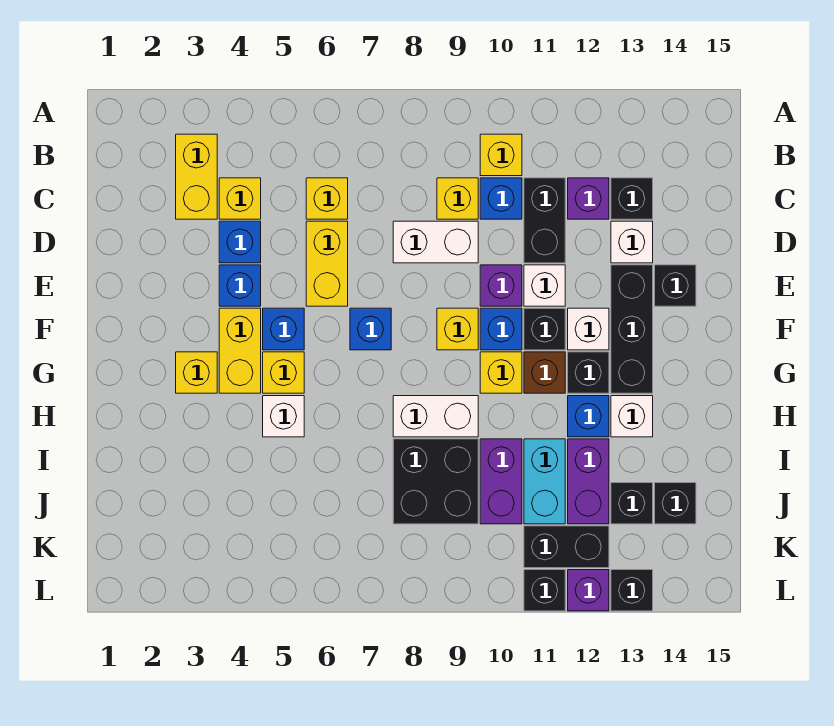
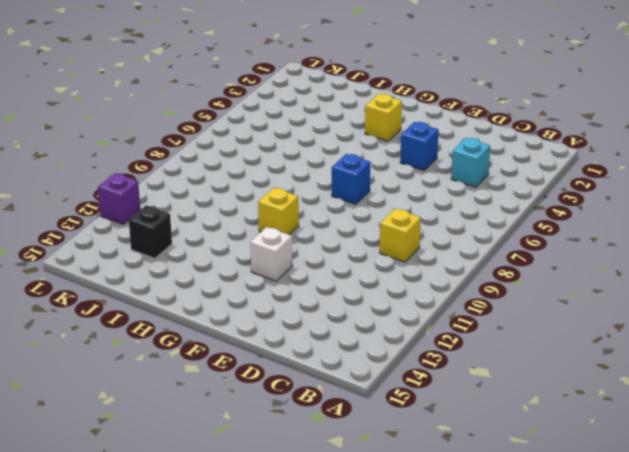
cyan 1x1 brick [451,138,490,187] -> yellow 1x1 brick [219,178,261,219]
none -> yellow 1x2 brick [176,134,217,219]
none -> yellow 1x1 brick [480,134,522,176]
none -> yellow 1x1 brick [306,178,348,219]
none -> blue 1x1 brick [480,178,522,219]

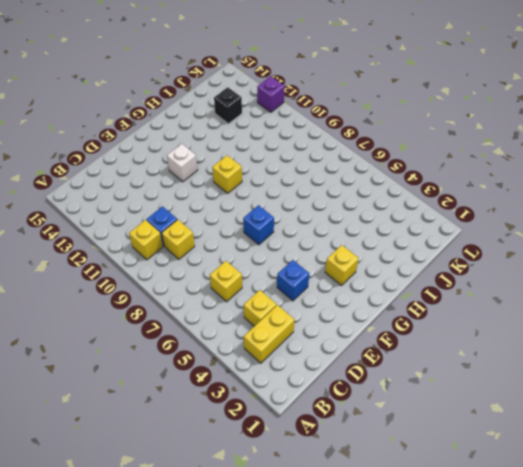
none -> black 1x2 brick [524,178,565,263]
none -> purple 1x1 brick [568,178,609,219]
none -> black 1x1 brick [611,178,653,219]
none -> blue 1x1 brick [219,221,261,263]

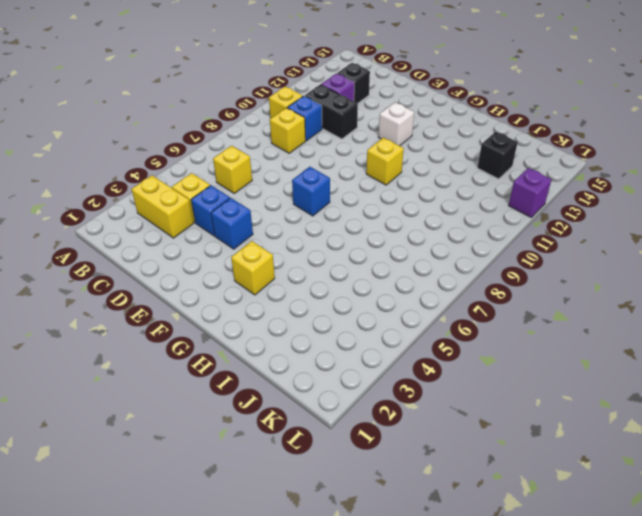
none -> yellow 1x2 brick [306,221,348,306]
none -> white 1x2 brick [393,221,478,263]
none -> white 1x1 brick [611,221,653,263]
none -> purple 1x1 brick [480,265,522,306]

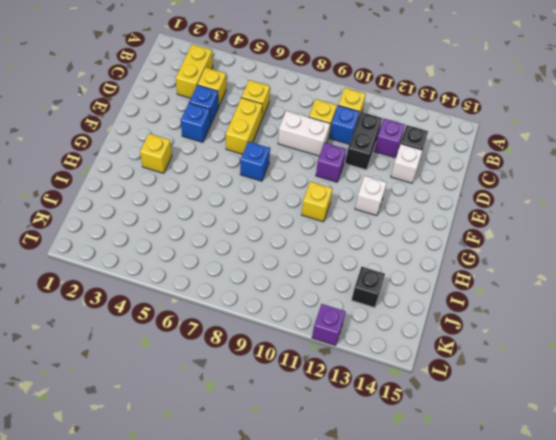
none -> white 1x1 brick [524,265,565,306]
none -> black 1x3 brick [611,265,653,393]
none -> black 1x1 brick [655,265,696,306]
none -> yellow 1x2 brick [219,308,261,393]

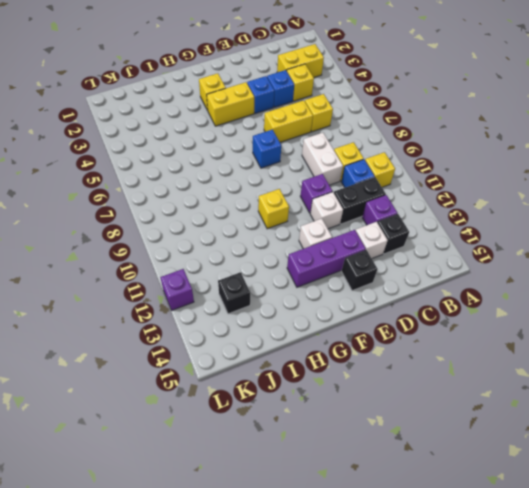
purple 1x3 brick [287,230,366,287] -> black 1x3 brick [611,265,653,393]
none -> blue 1x1 brick [263,308,304,350]
none -> yellow 1x1 brick [437,308,478,350]
none -> blue 1x1 brick [480,308,522,350]
none -> black 1x1 brick [524,308,565,350]

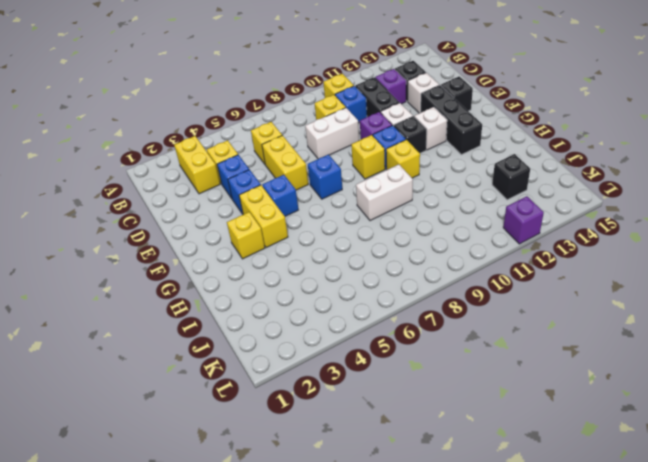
none -> yellow 1x1 brick [263,352,304,393]
none -> brown 1x1 brick [524,352,565,393]
none -> black 1x1 brick [568,352,609,393]
none -> white 1x1 brick [263,396,304,437]

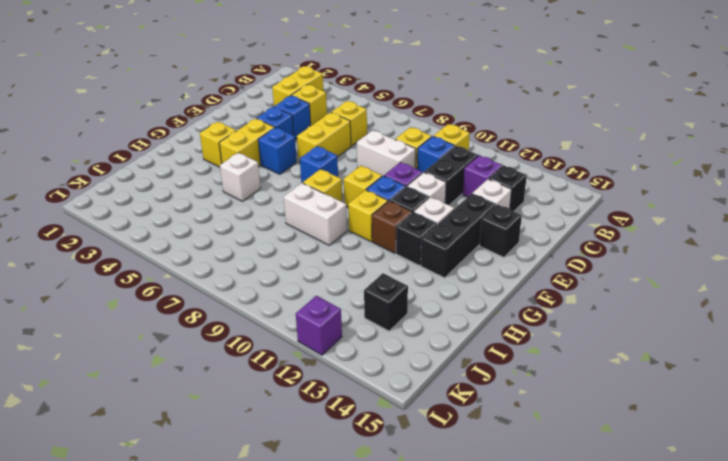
yellow 1x1 brick [303,169,342,202] -> yellow 1x1 brick moved to [263,352,304,393]
none -> blue 1x1 brick [568,396,609,437]
none -> white 1x1 brick [611,396,653,437]
none -> black 2x2 brick [393,439,478,524]
none -> purple 1x2 brick [480,439,522,524]

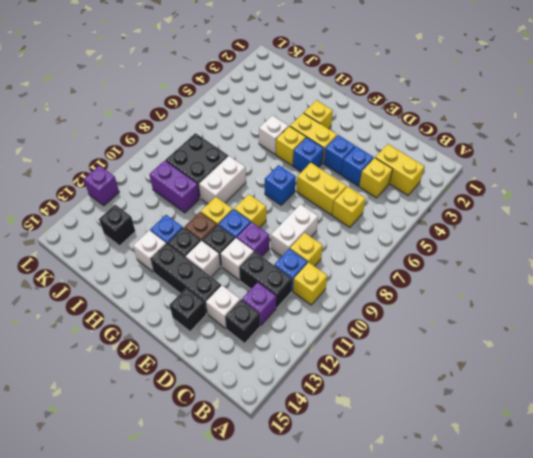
none -> cyan 1x2 brick [524,439,565,524]
none -> purple 1x2 brick [568,439,609,524]
none -> black 1x1 brick [655,483,696,524]
none -> black 1x2 brick [524,526,609,568]

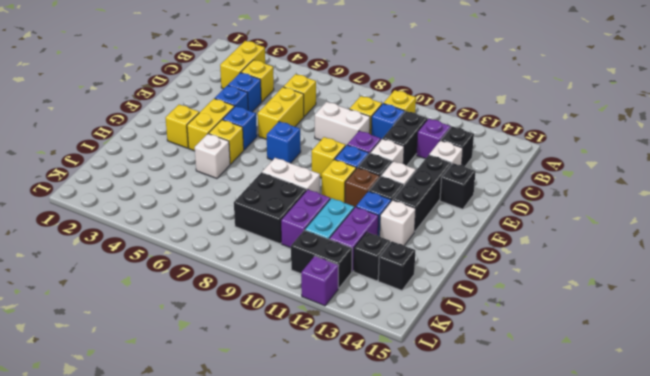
none -> black 1x1 brick [524,570,565,611]
none -> black 1x1 brick [611,570,653,611]

